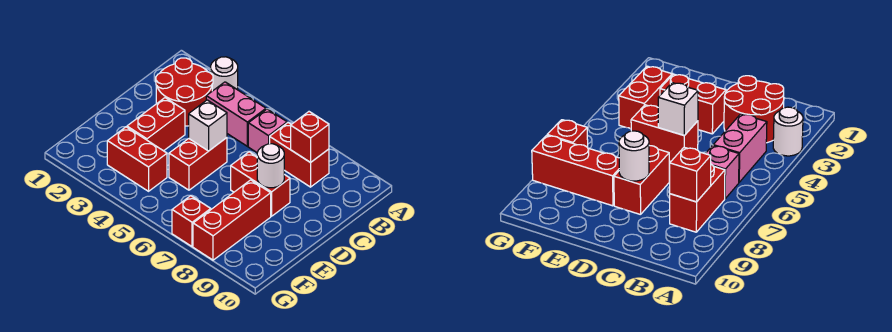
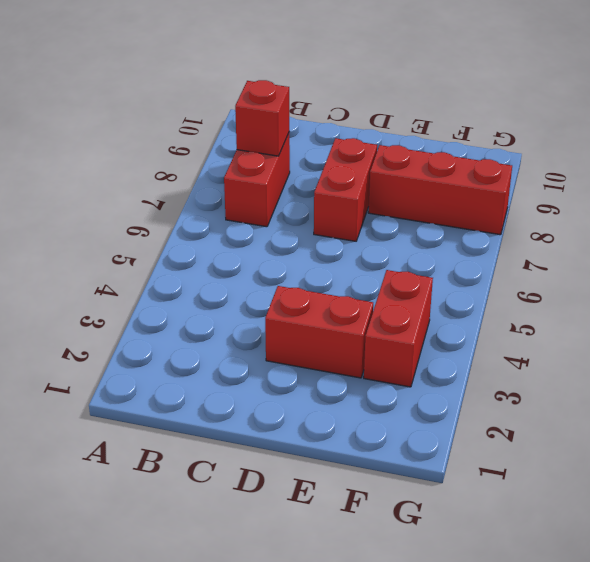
none -> white 1x1 round brick [211,57,238,91]
none -> red 2x2 round brick [156,58,213,126]
none -> pink 1x2 brick [206,82,266,146]

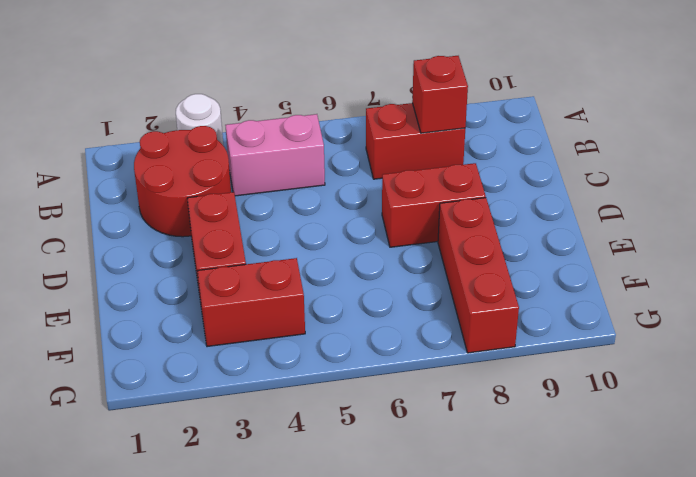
none -> pink 1x1 brick [248,109,287,152]
none -> red 1x2 brick [169,138,227,190]
none -> red 1x1 brick [172,196,211,247]

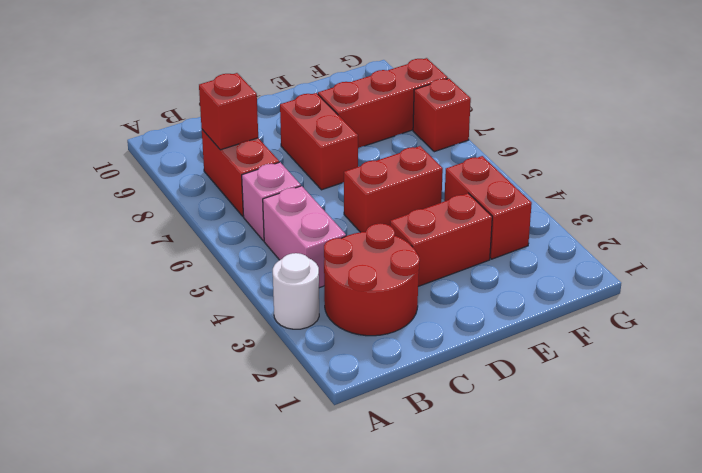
none -> white 1x1 brick [189,100,227,151]
none -> white 1x1 round brick [257,144,284,188]

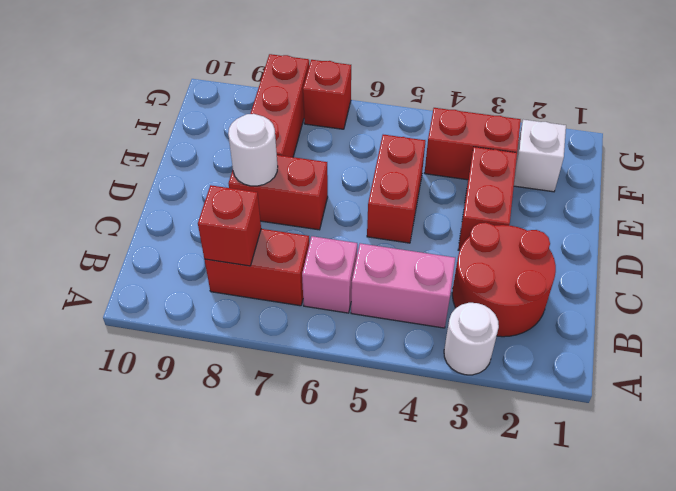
white 1x1 brick [514,120,566,192] -> white 1x1 brick moved to [189,100,227,151]

